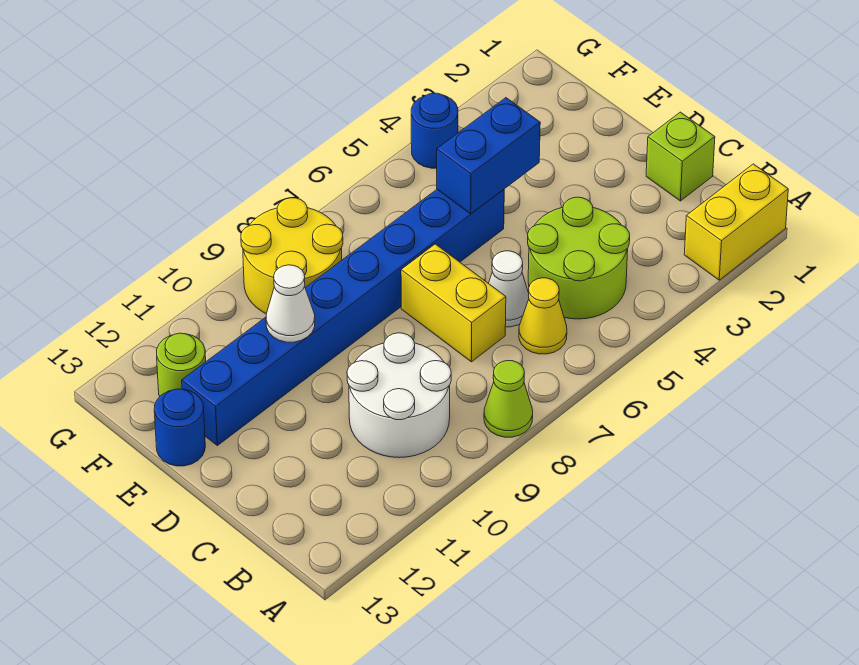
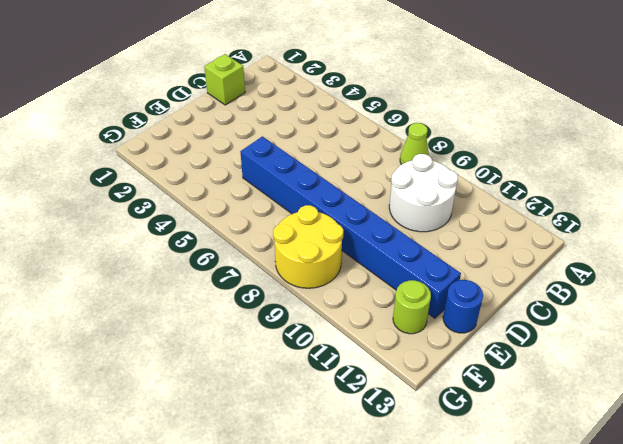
none -> yellow 1x2 brick [684,164,788,280]
none -> lime 2x2 round brick [528,197,630,319]
none -> yellow 1x1 cone [519,278,567,354]

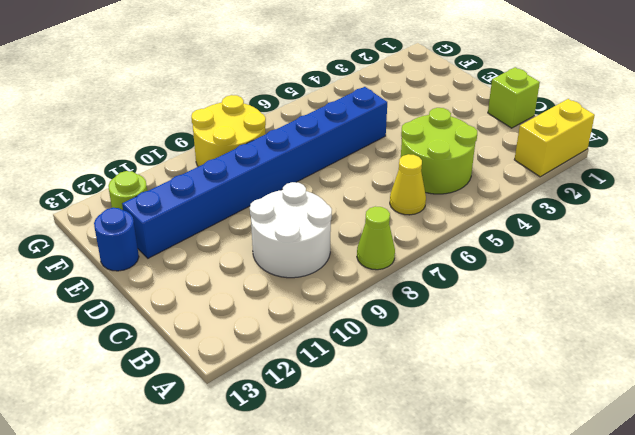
none -> white 1x1 cone [488,251,529,327]
none -> yellow 1x2 brick [401,244,506,362]
none -> blue 1x1 round brick [411,93,458,168]

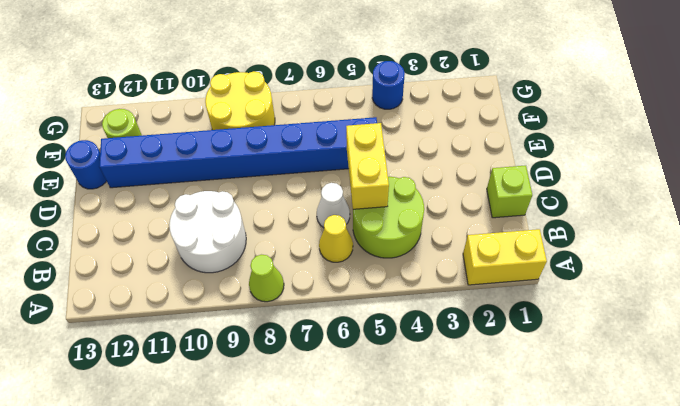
yellow 1x2 brick [346,123,389,209] -> yellow 1x2 brick moved to [401,244,506,362]
none -> blue 1x2 brick [437,98,540,214]
none -> white 1x1 cone [266,265,315,342]

